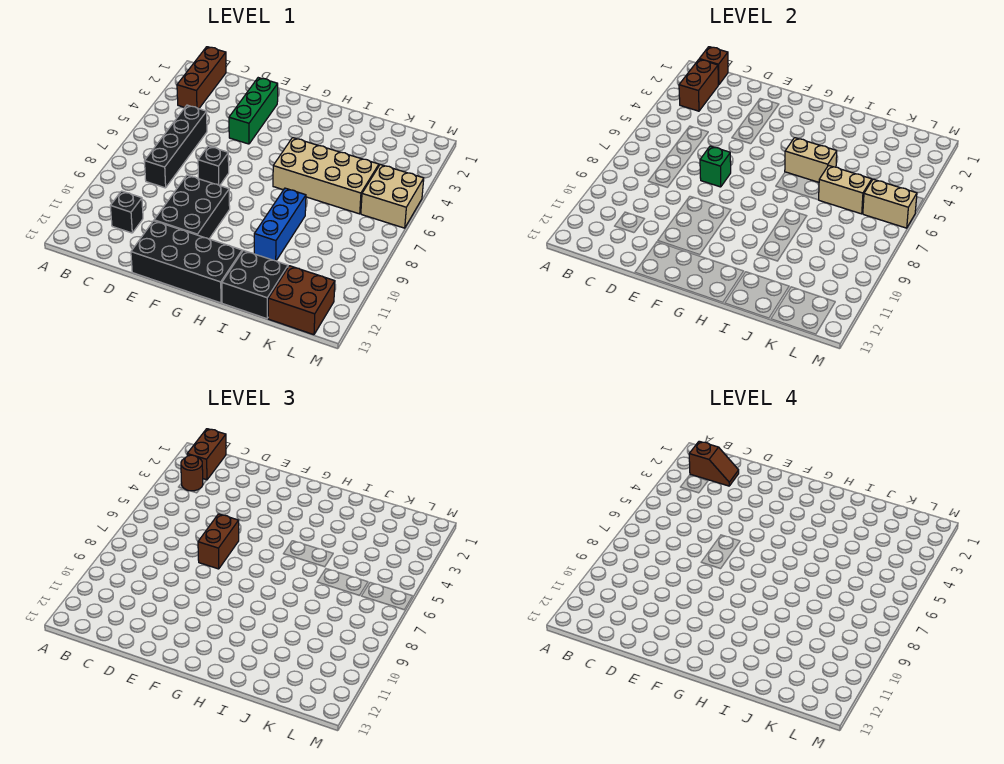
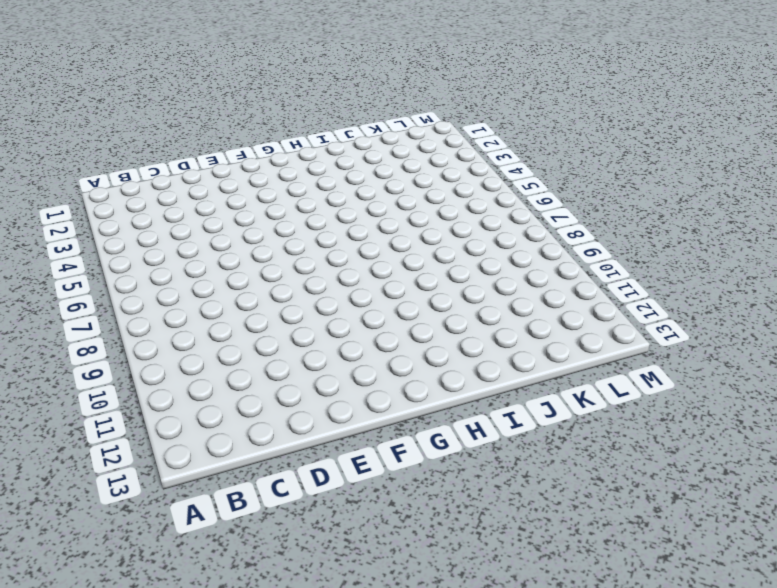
none -> brown 1x3 brick [177,47,226,109]
none -> black 1x4 brick [144,105,207,188]
none -> black 1x1 brick [110,191,143,233]

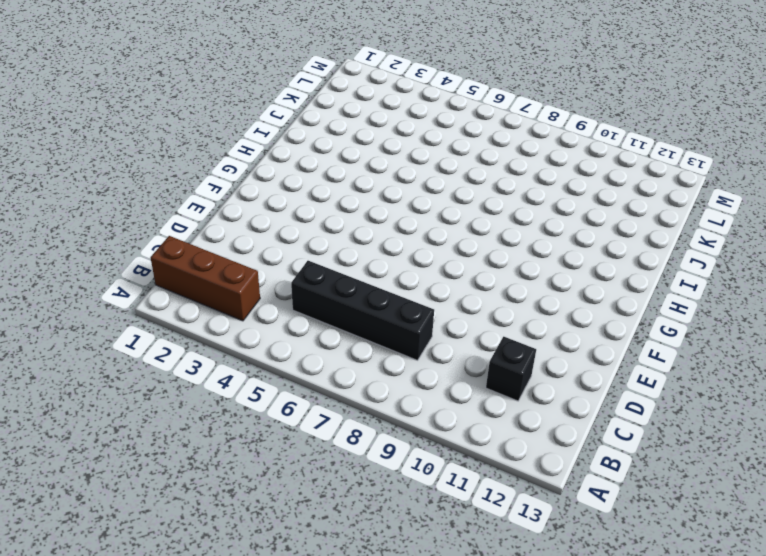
none -> green 1x3 brick [229,78,278,144]
none -> black 1x1 brick [198,146,229,186]
none -> black 2x3 brick [154,175,230,239]

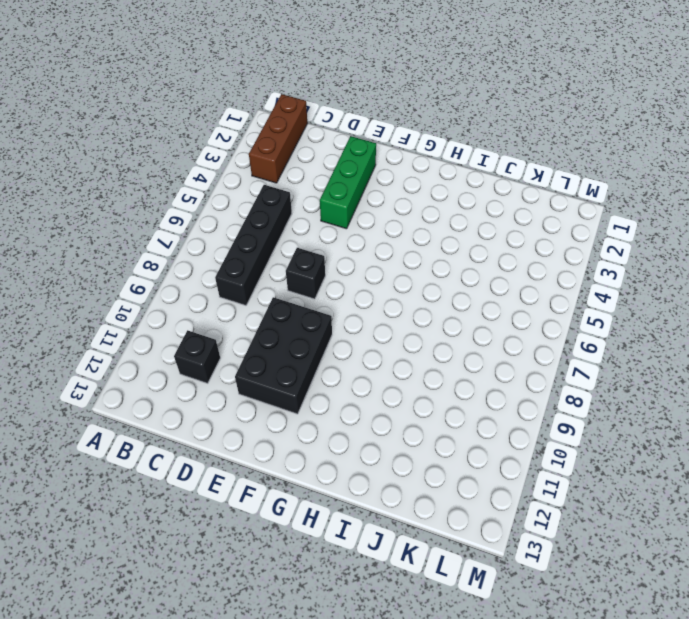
none -> black 2x4 brick [131,221,242,303]
none -> tan 2x4 brick [273,138,379,214]
none -> blue 1x3 brick [254,188,306,261]

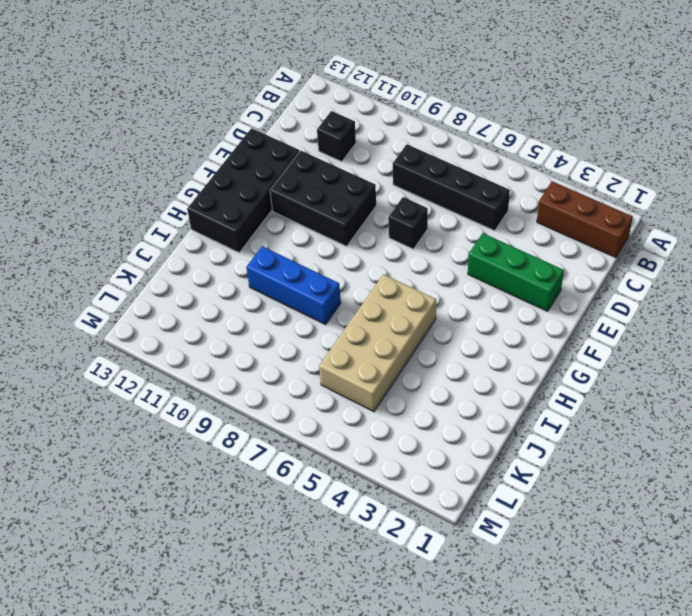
none -> black 2x2 brick [222,250,288,319]
none -> brown 2x2 brick [268,266,335,335]
none -> tan 2x2 brick [361,164,424,228]

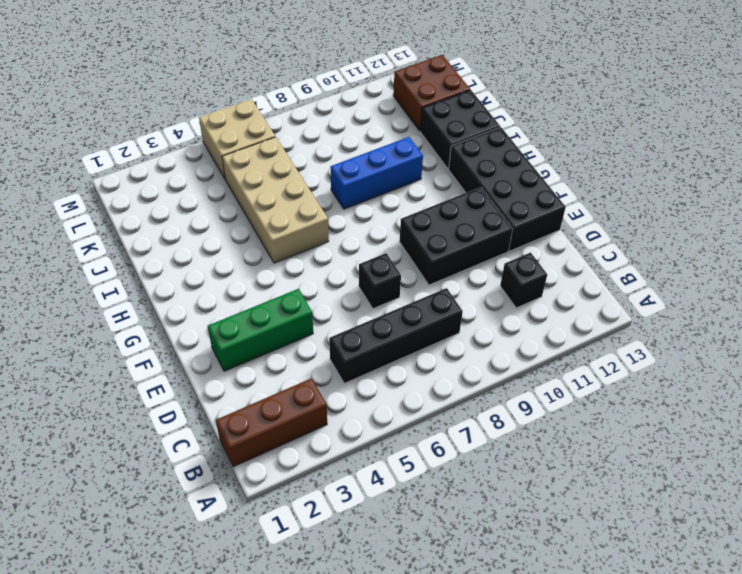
none -> brown 1x1 brick [700,47,728,85]
none -> brown 1x2 brick [679,59,718,111]
none -> green 1x1 brick [700,146,731,187]

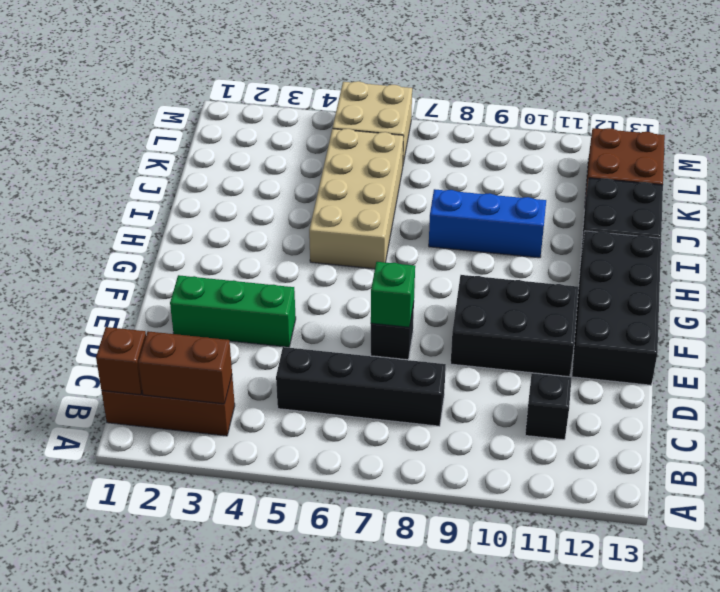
none -> tan 1x2 brick [785,138,837,182]
none -> tan 1x2 brick [819,165,872,214]
none -> tan 1x2 brick [863,179,917,228]

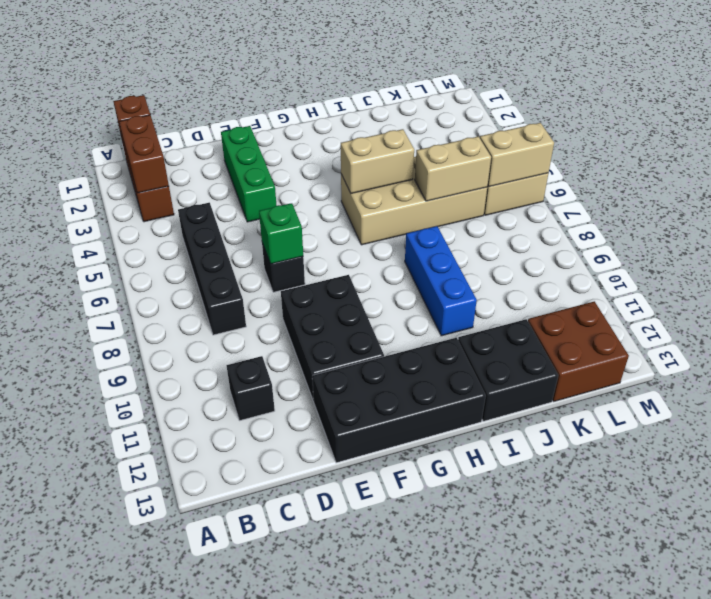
none -> brown 1x2 brick [187,429,226,480]
none -> brown 1x1 round brick [181,455,203,491]
none -> brown 1x2 brick [198,514,239,569]

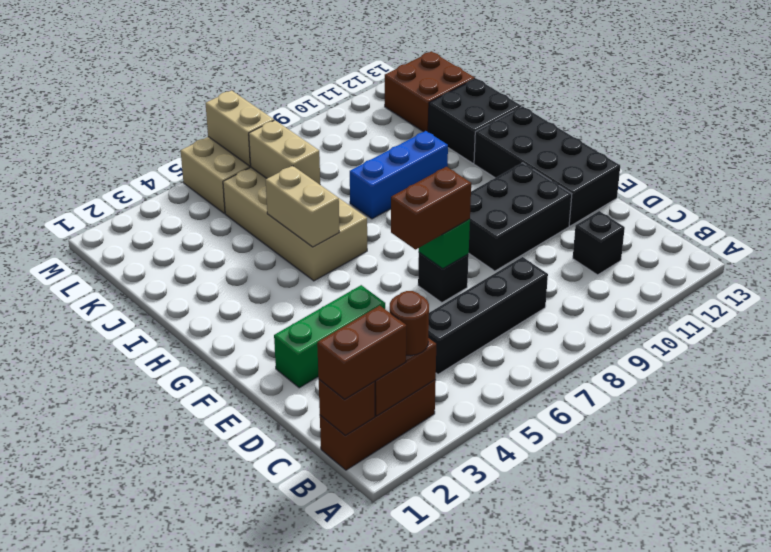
none -> brown 1x2 slope [689,441,739,486]

